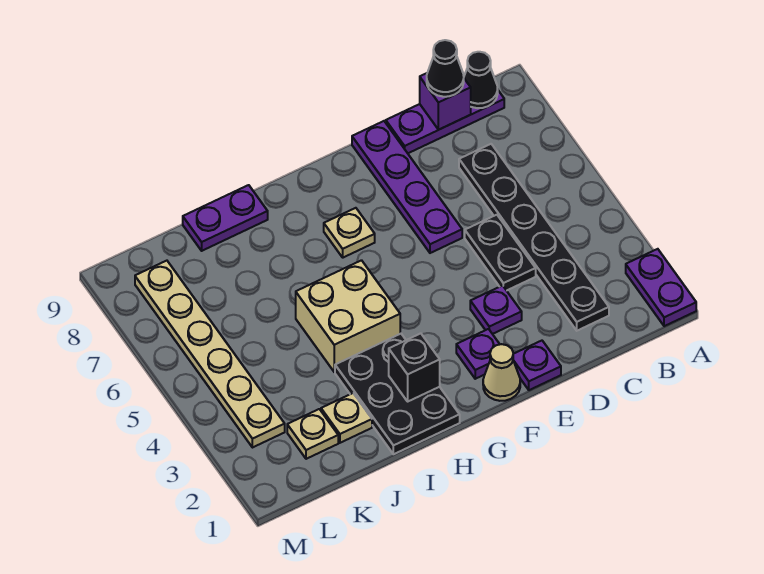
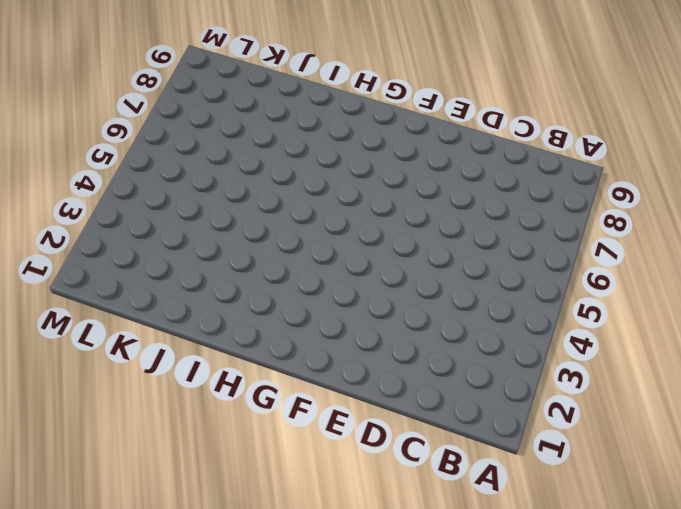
none -> purple 1x2 plate [626,249,696,326]
none -> purple 1x3 plate [386,91,504,153]
none -> black 1x6 plate [459,144,609,331]

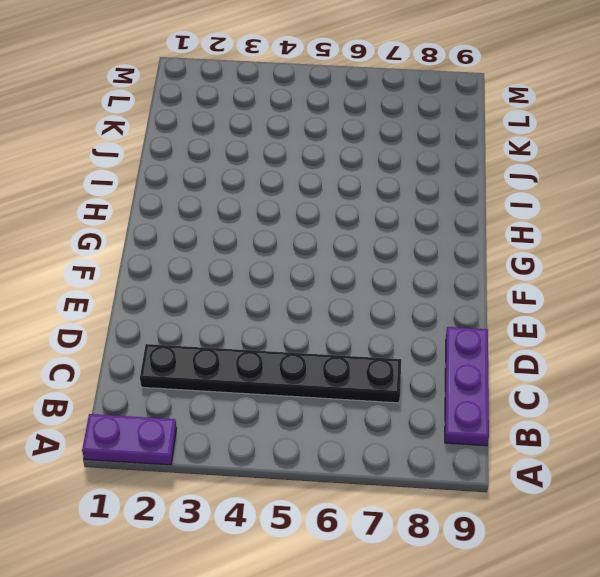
none -> black 1x2 plate [465,215,536,291]
none -> purple 1x1 plate [513,341,561,390]
none -> purple 1x1 plate [470,286,522,334]

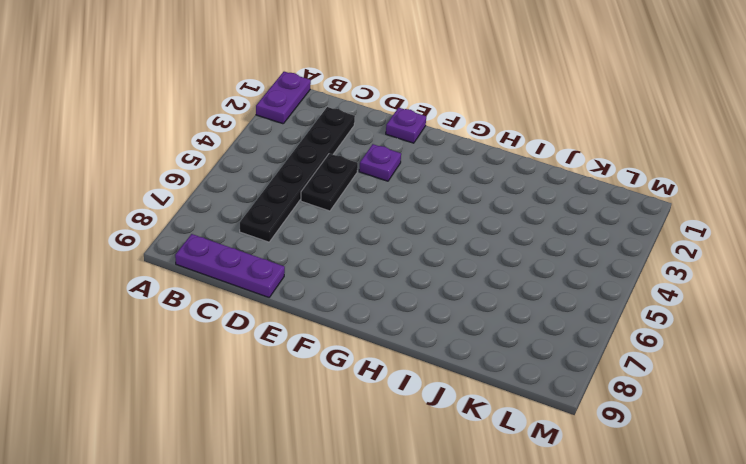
none -> purple 1x4 plate [352,121,462,253]
none -> tan 1x1 cone [483,344,520,401]
none -> purple 1x1 plate [456,329,500,379]

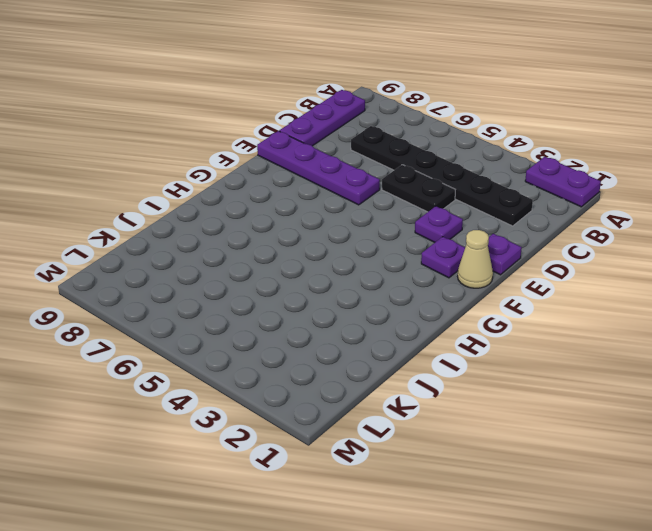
none -> tan 1x1 plate [324,208,375,258]
none -> black 2x3 plate [335,334,460,454]
none -> tan 2x2 brick [296,260,400,372]

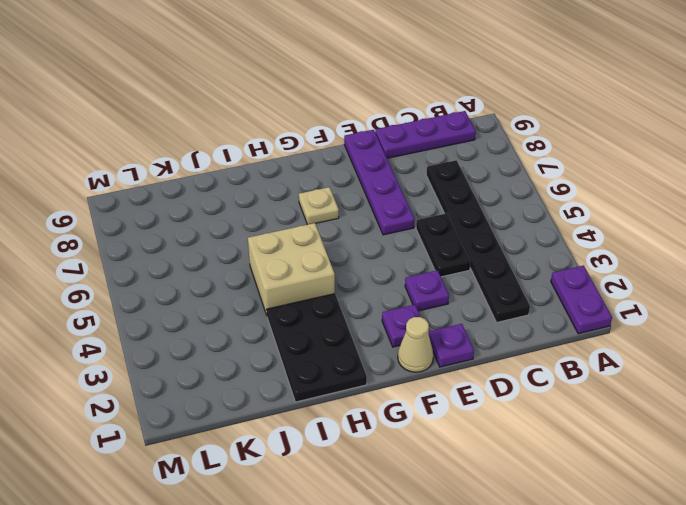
none -> purple 1x2 plate [183,185,268,251]
none -> tan 1x1 plate [321,393,372,443]
none -> tan 1x1 plate [287,409,338,459]

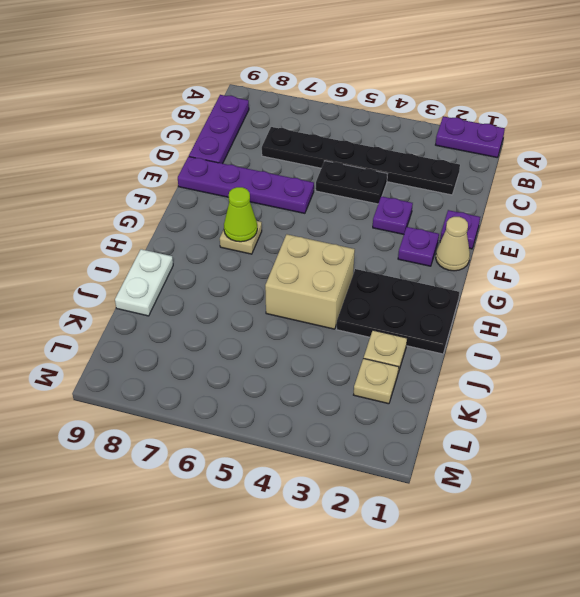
lime 1x1 cone [224,187,257,242] -> none
white 1x2 plate [115,249,173,316] -> purple 1x2 plate [183,185,268,251]
none -> tan 1x6 plate [135,261,285,448]
none -> black 1x1 cone [464,52,498,108]
none -> purple 1x1 brick [420,73,471,130]

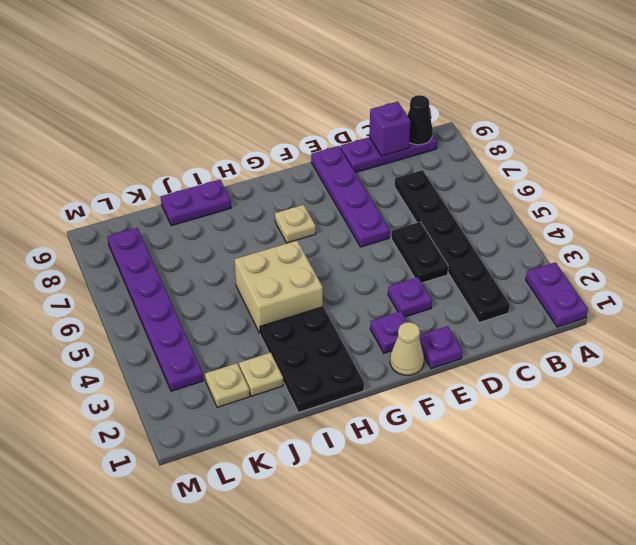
purple 1x6 plate [107,228,203,391] -> tan 1x6 plate [135,261,285,448]
none -> black 1x1 brick [389,333,440,401]
none -> black 1x1 cone [427,40,464,97]

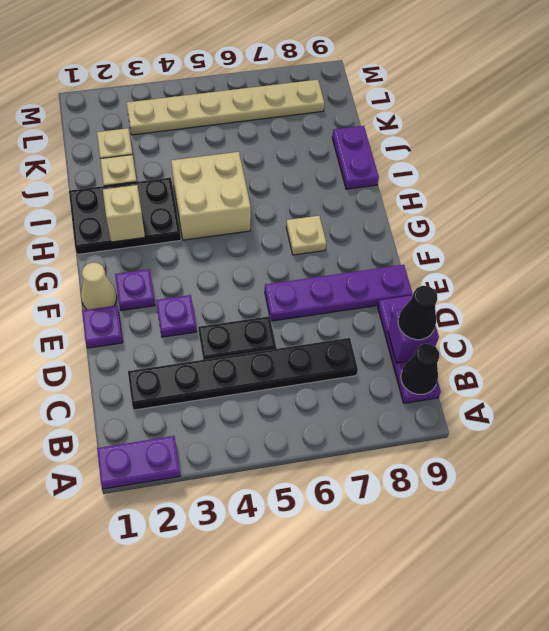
tan 1x1 brick [103,185,145,242] -> black 1x1 brick [389,333,440,401]

